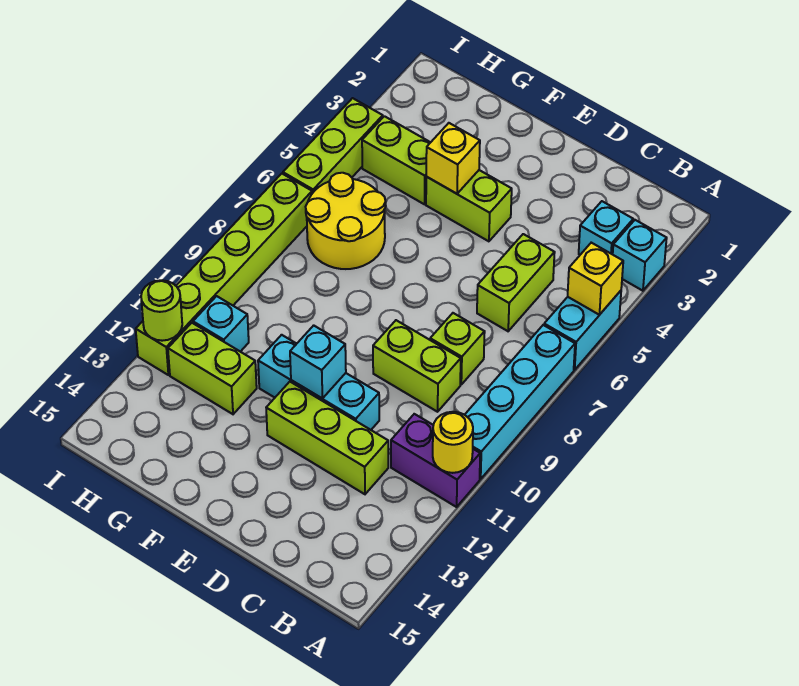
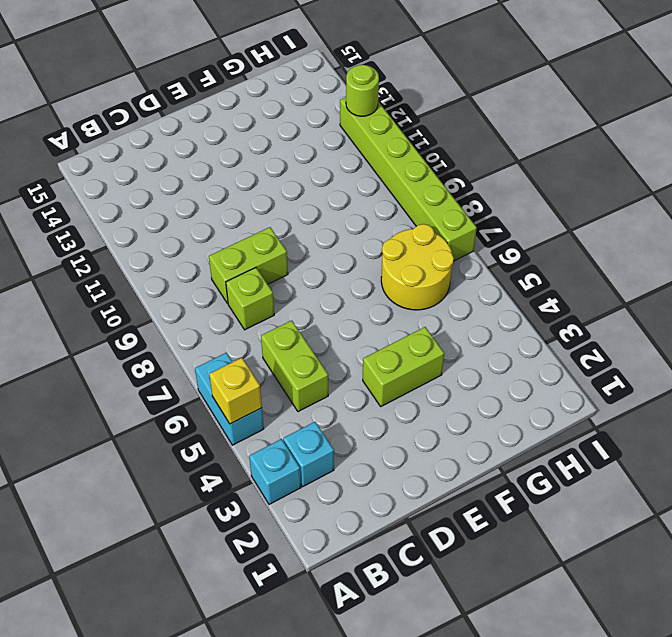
none -> cyan 1x4 brick [465,325,575,479]
none -> purple 1x2 brick [391,414,480,507]
none -> lime 1x3 brick [266,382,388,494]

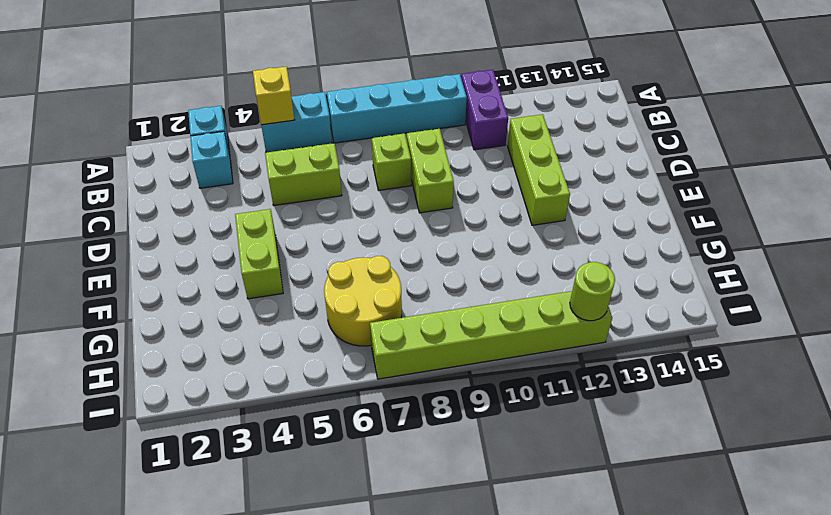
none -> cyan 1x3 brick [258,335,379,430]
none -> lime 1x2 brick [362,116,431,204]
none -> lime 1x2 brick [168,323,257,414]

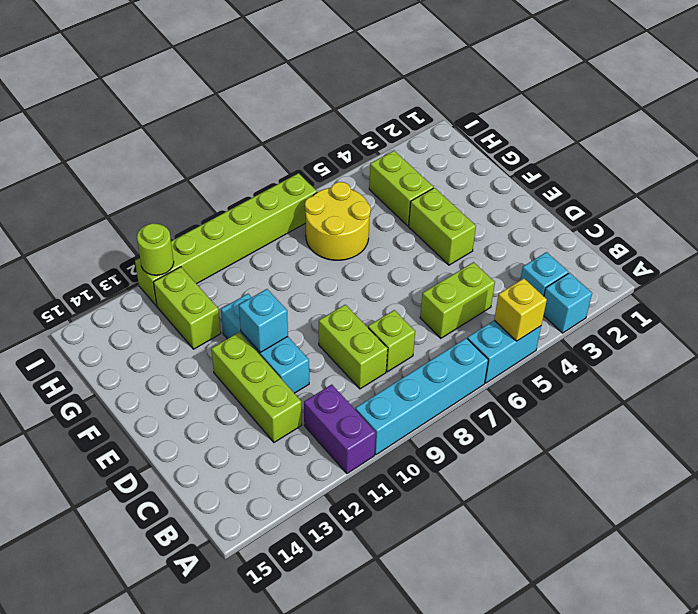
none -> cyan 1x1 brick [193,296,249,352]
none -> lime 1x3 brick [283,98,383,193]
none -> yellow 1x1 round brick [433,412,473,473]

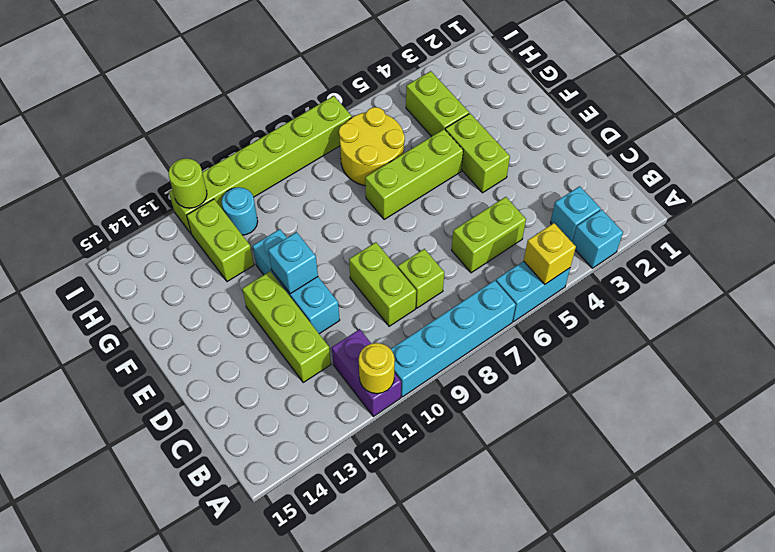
lime 1x3 brick [365,129,463,220] -> lime 1x3 brick moved to [283,98,383,193]
cyan 1x1 round brick [222,187,258,235] -> cyan 1x1 brick [193,296,249,352]
none -> yellow 1x1 brick [426,123,480,194]

